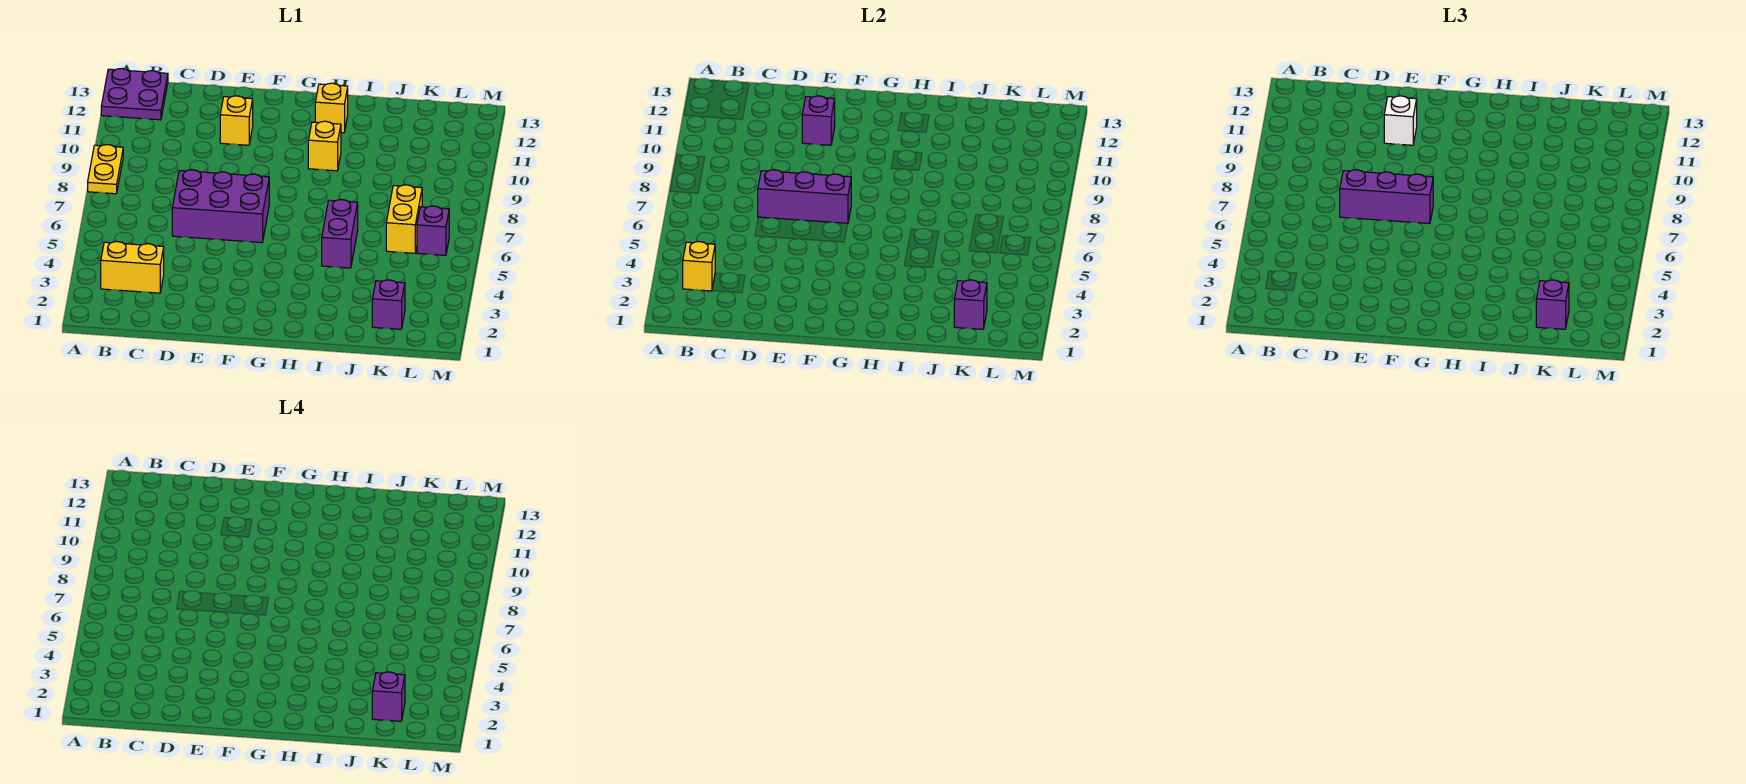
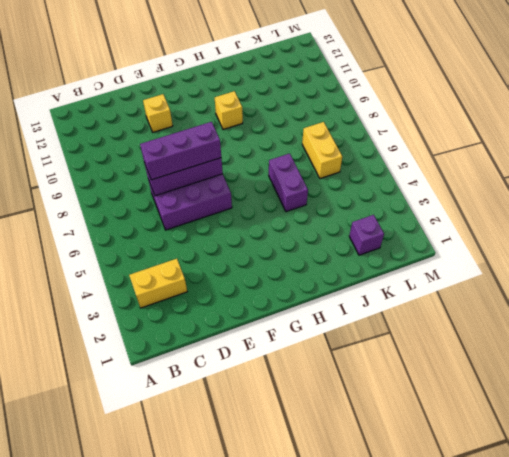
none -> yellow 1x2 plate [88,145,123,194]
none -> purple 2x2 plate [101,69,168,120]
none -> yellow 1x1 brick [315,83,348,133]

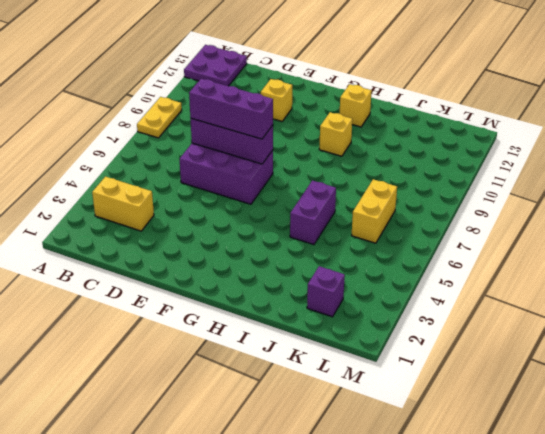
none -> purple 1x1 brick [417,206,449,256]
none -> yellow 1x1 brick [683,242,715,291]
none -> purple 1x1 brick [802,96,835,145]

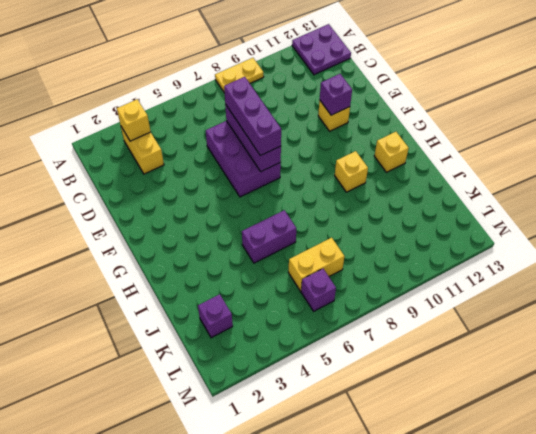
none -> purple 1x1 brick [954,280,987,329]
none -> white 1x1 brick [1384,96,1417,145]
none -> purple 1x1 brick [1536,280,1569,329]

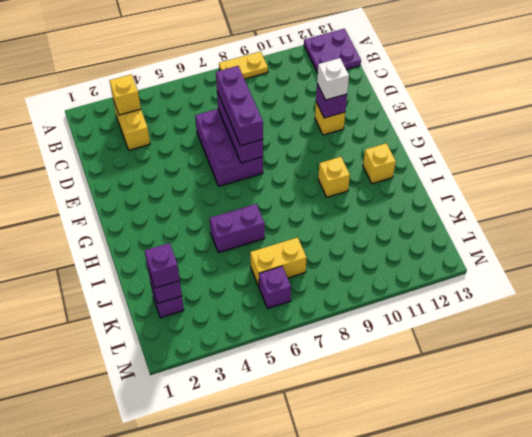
none -> purple 1x1 brick [372,672,405,721]

